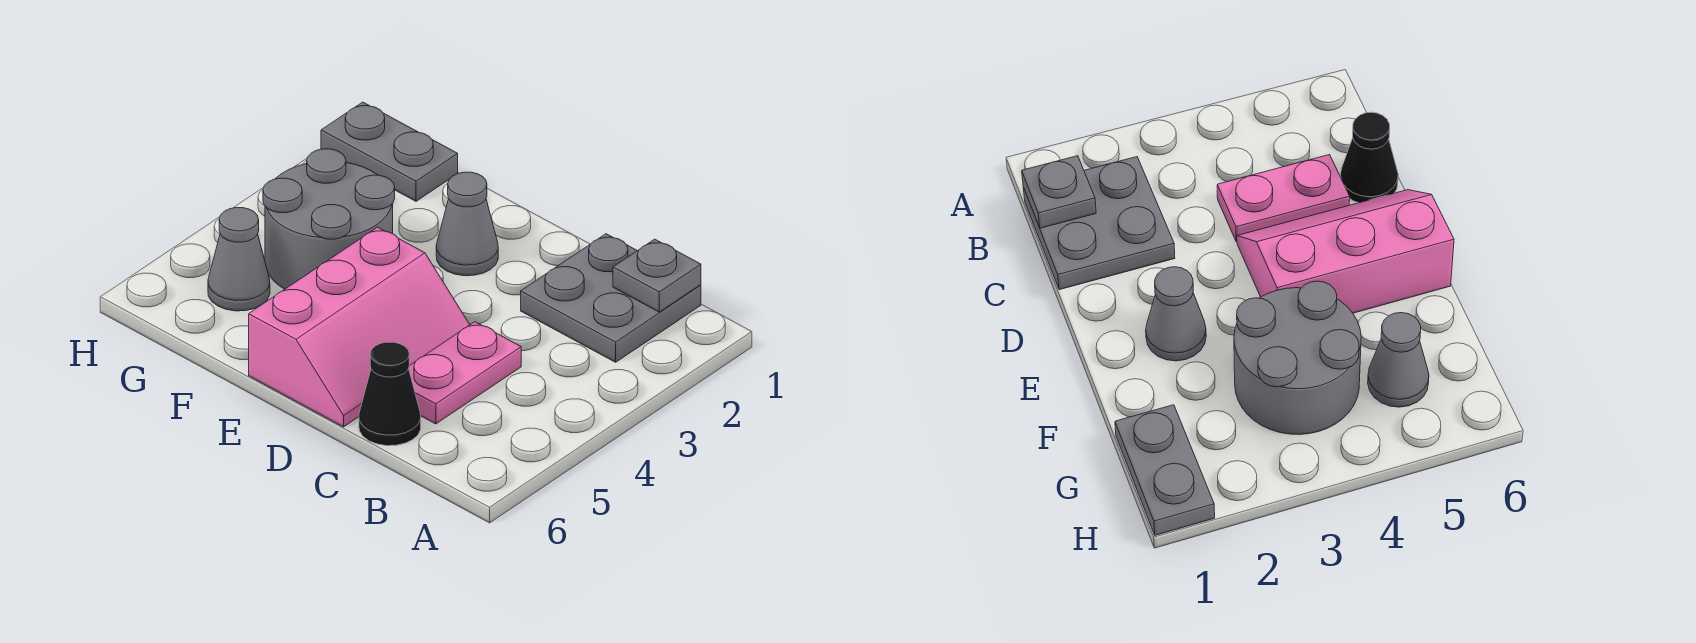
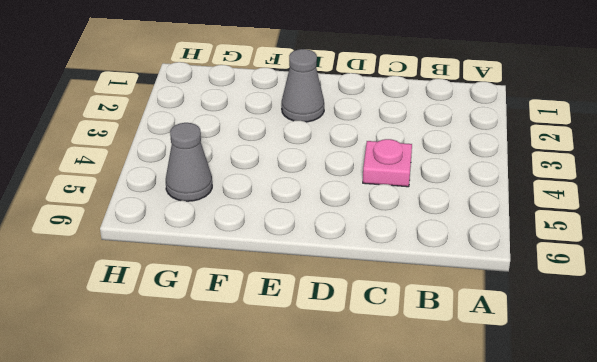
pink 1x1 plate [363,139,412,187] -> pink 1x2 plate [409,322,521,424]
none -> grey 2x2 plate [521,234,701,362]
none -> black 1x1 cone [359,342,421,446]

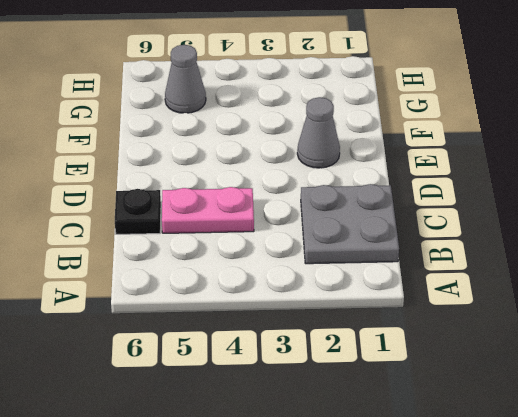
black 1x1 plate [115,189,161,234] -> black 1x1 cone [359,342,421,446]
none -> pink 2x3 slope [249,227,470,427]
none -> grey 2x2 round brick [263,149,395,289]

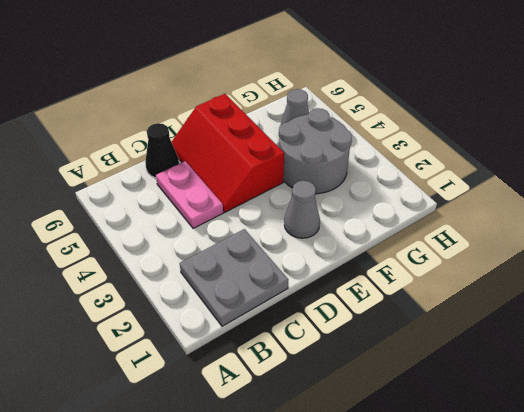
red 2x3 slope [171,94,284,212] -> pink 2x3 slope [249,227,470,427]
none -> grey 1x2 plate [321,102,458,201]
none -> grey 1x1 plate [613,239,701,312]

